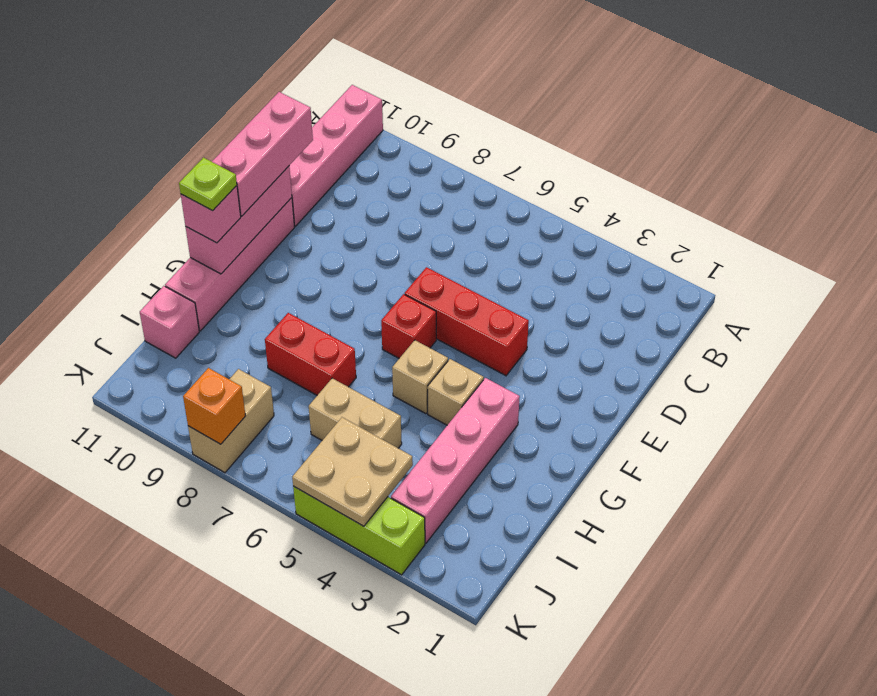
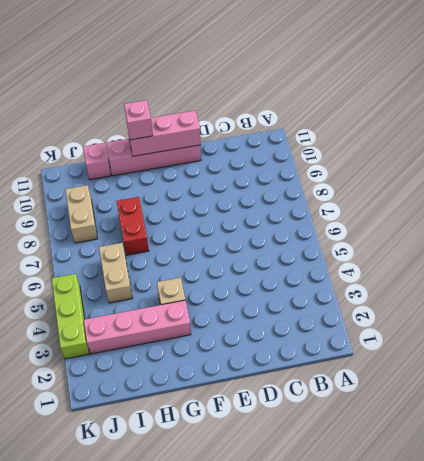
tan 1x2 brick [65,185,98,243] -> tan 1x2 brick turned to [188,369,274,473]
none -> pink 1x4 brick [289,85,383,226]
none -> red 1x3 brick [405,267,529,376]
none -> red 1x1 brick [381,294,436,358]

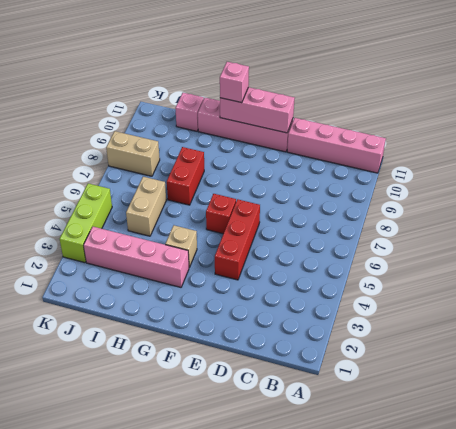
none -> tan 1x1 brick [392,340,448,414]
none -> tan 2x2 plate [292,417,413,526]
none -> orange 1x1 brick [183,368,245,444]

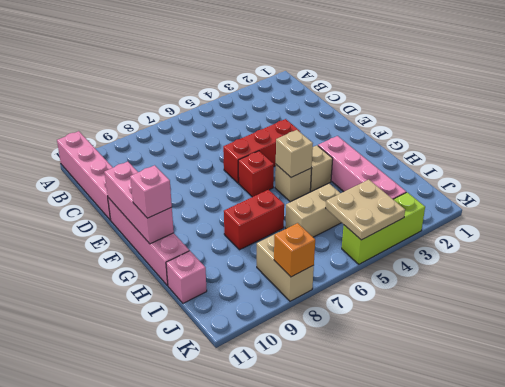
tan 1x1 brick [276,130,313,177] -> none
none -> pink 1x3 brick [212,92,313,216]
none -> lime 1x1 plate [179,158,237,211]

